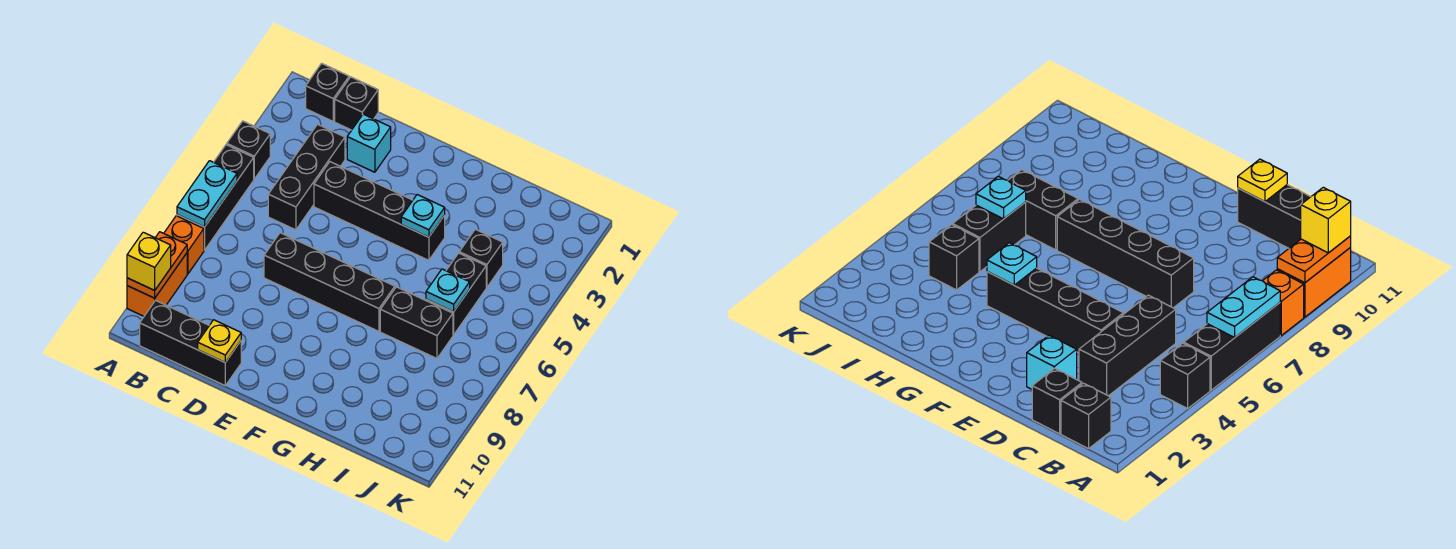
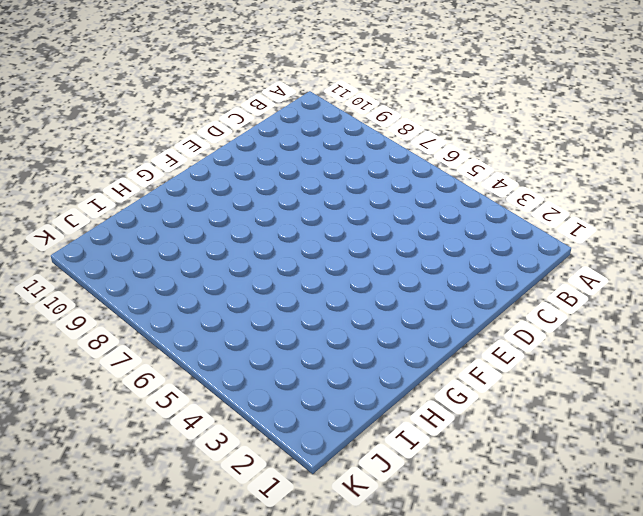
none -> black 1x1 brick [227,121,270,179]
none -> black 1x3 brick [177,145,254,250]
none -> orange 1x1 brick [164,216,204,274]

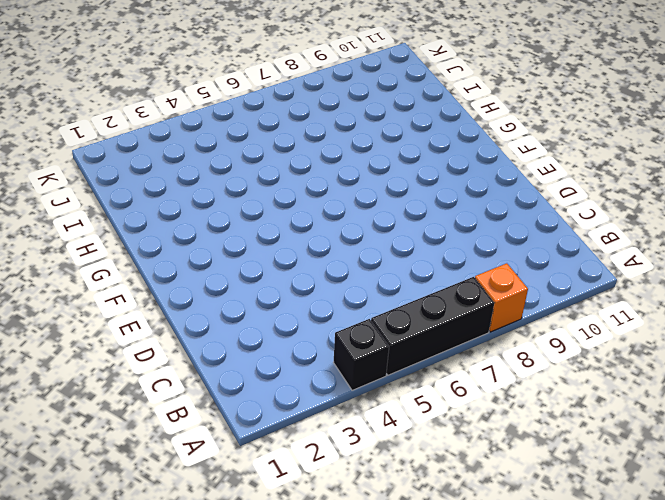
none -> orange 1x2 brick [127,253,187,316]
none -> black 1x1 brick [306,63,349,121]
none -> black 1x3 brick [140,301,241,385]

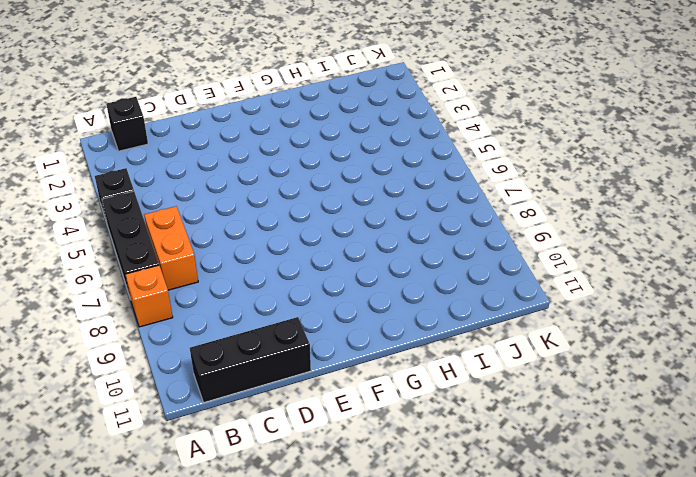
orange 1x2 brick [144,206,198,290] -> orange 1x2 brick moved to [127,253,187,316]
none -> black 1x1 brick [335,77,378,130]
none -> black 1x3 brick [268,124,345,230]
none -> cyan 1x1 brick [347,114,391,172]

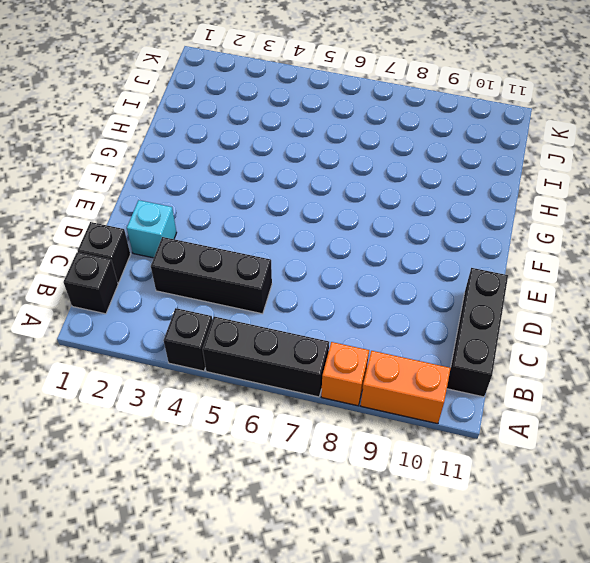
none -> black 1x4 brick [314,162,445,260]
none -> black 1x4 brick [264,233,395,331]
none -> black 1x2 brick [380,287,453,358]

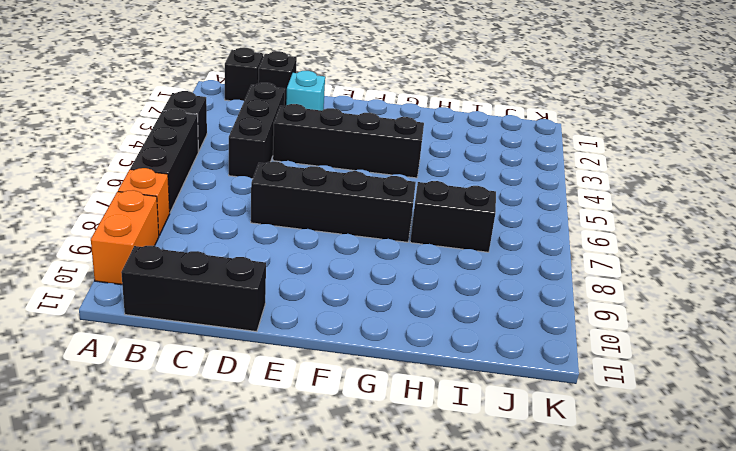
none -> black 1x1 brick [459,229,503,287]
none -> black 1x2 brick [426,253,486,335]
none -> cyan 1x2 plate [177,161,237,227]

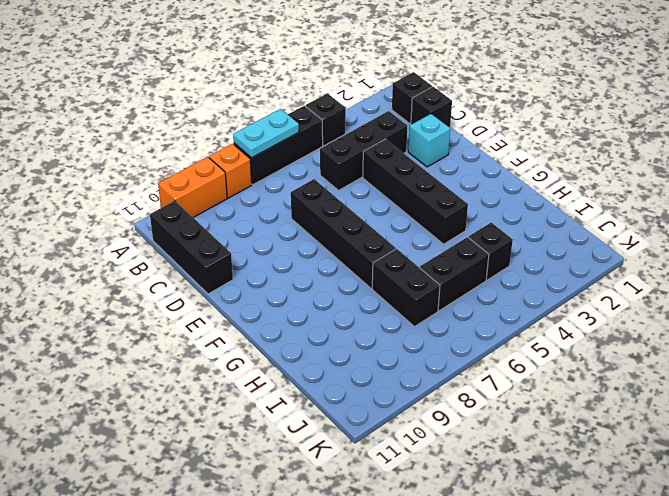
none -> orange 1x2 plate [127,232,187,298]
none -> yellow 1x1 plate [198,320,241,362]
none -> cyan 1x1 plate [401,195,445,237]

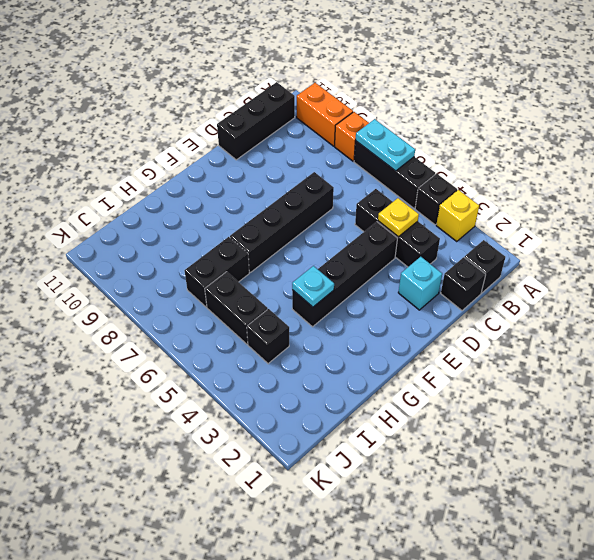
yellow 1x1 brick [436,190,479,242] -> yellow 1x1 brick moved to [127,232,171,290]
yellow 1x1 plate [378,198,419,237] -> yellow 1x1 plate moved to [198,320,241,362]
none -> orange 1x2 plate [127,232,187,298]
none -> cyan 1x1 plate [426,269,470,312]

